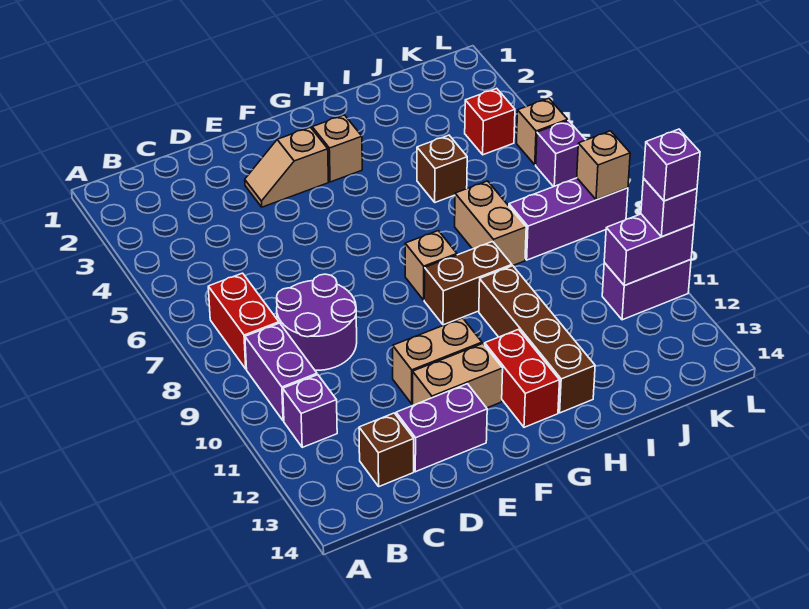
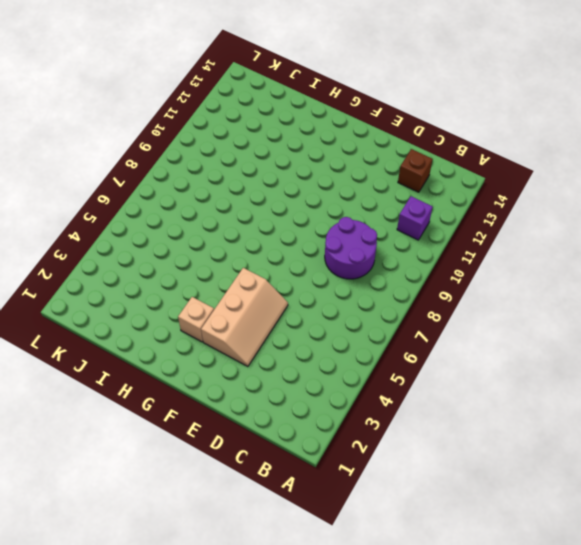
tan 2x3 slope [201,268,288,367] -> tan 1x2 slope [245,127,329,207]
none -> red 1x2 brick [208,273,279,369]
none -> purple 1x2 brick [245,323,317,421]
none -> purple 1x2 brick [396,384,487,472]

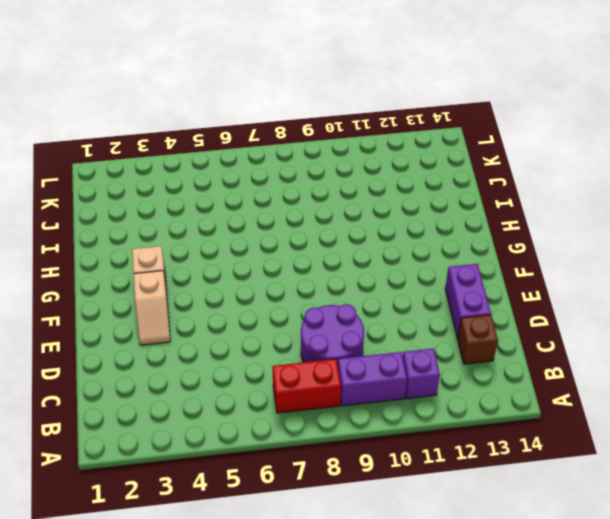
none -> tan 1x2 brick [393,318,482,404]
none -> tan 1x2 brick [413,344,503,408]
none -> tan 1x1 brick [405,231,457,300]

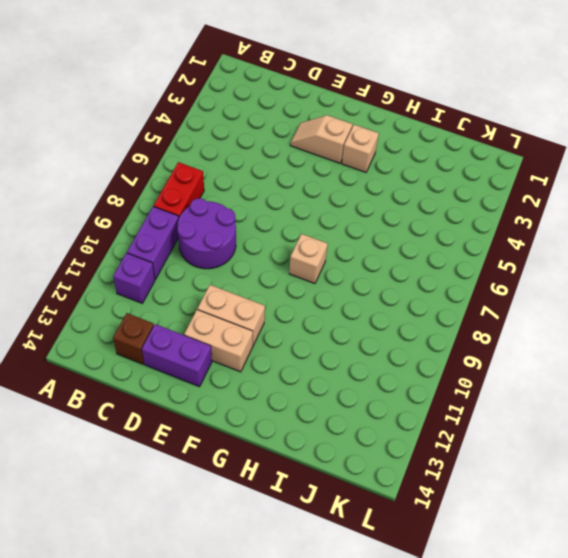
none -> brown 1x2 brick [424,241,512,325]
none -> red 1x2 brick [485,329,560,427]
none -> brown 1x4 brick [479,266,595,413]

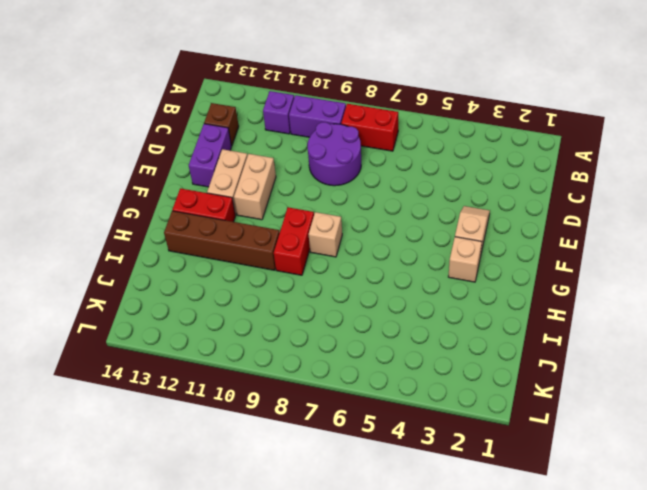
red 1x2 brick [274,207,314,275] -> brown 1x2 brick [424,241,512,325]
none -> brown 1x1 brick [417,135,467,202]
none -> tan 1x2 brick [455,181,526,266]
none -> purple 1x3 brick [509,178,628,260]

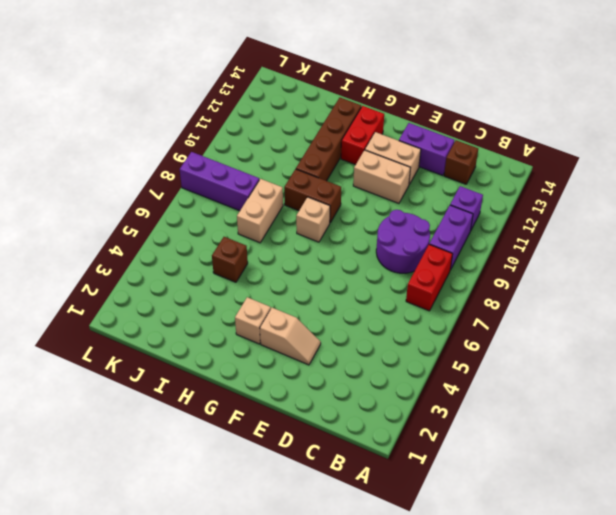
none -> red 1x1 brick [465,88,515,155]
none -> purple 1x2 brick [602,260,691,320]
none -> tan 1x1 brick [517,98,568,165]

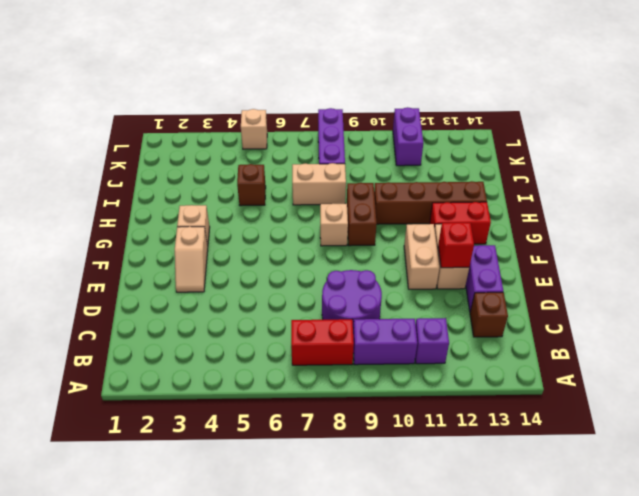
red 1x1 brick [438,223,474,268] -> red 1x1 brick moved to [465,88,515,155]
none -> purple 1x1 brick [536,121,585,187]
none -> purple 1x2 brick [604,214,694,286]
none -> tan 1x1 brick [577,131,630,200]

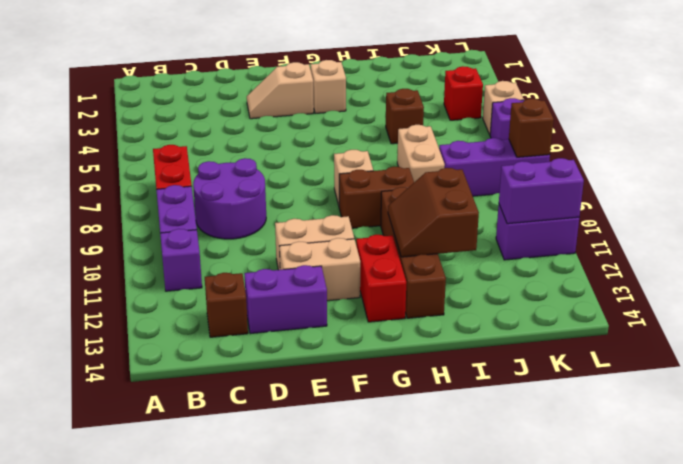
brown 2x2 slope [388,168,479,257] -> none
brown 1x1 brick [509,99,554,157] -> tan 1x1 brick [577,131,630,200]
none -> purple 1x1 brick [641,178,697,237]
none -> purple 1x1 brick [643,129,700,201]

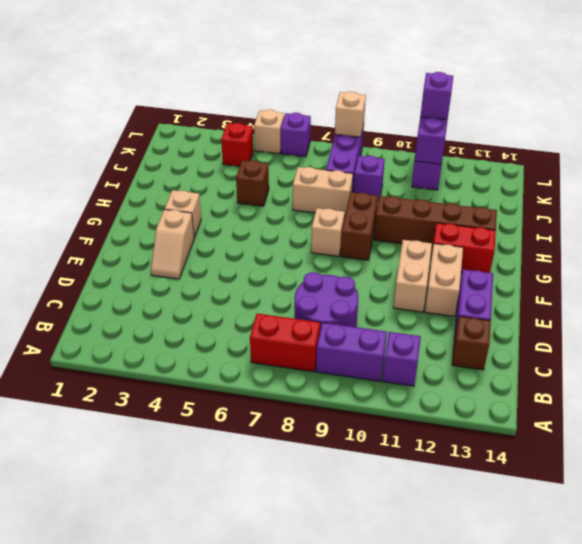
purple 1x1 brick [353,156,385,201] -> purple 1x1 brick moved to [643,129,700,201]

